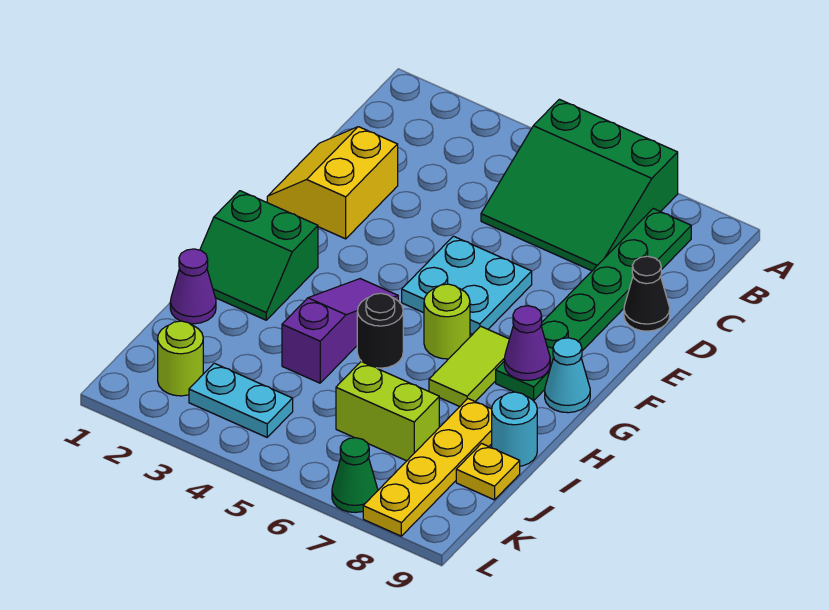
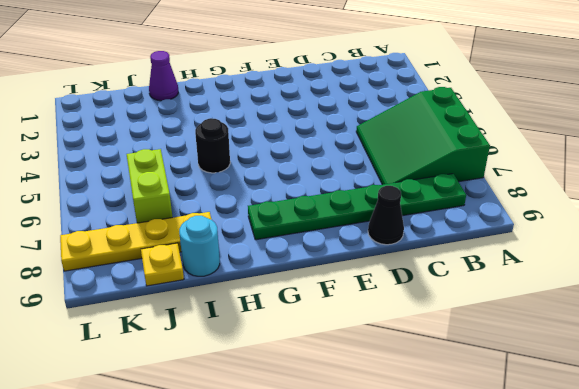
none -> yellow 2x2 slope [267,127,398,239]
none -> cyan 2x2 plate [402,236,532,334]
none -> green 2x2 slope [200,191,318,320]

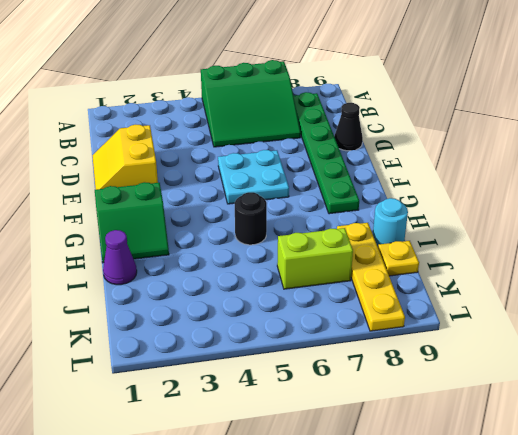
none -> purple 1x3 slope [282,279,398,383]
none -> lime 1x1 round brick [424,284,470,359]
none -> lime 1x2 tile [429,326,509,407]

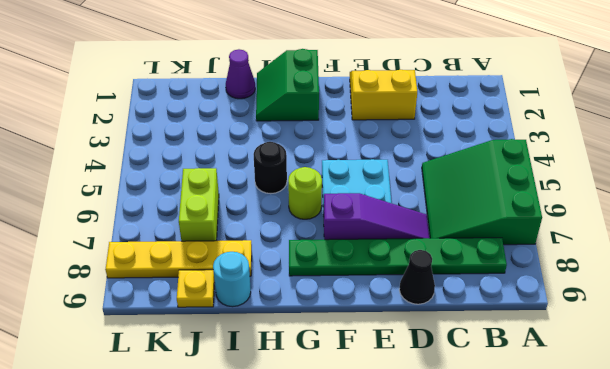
purple 1x3 slope [324,193,429,240] -> purple 1x3 slope moved to [282,279,398,383]
none -> lime 1x2 tile [429,326,509,407]
none -> cyan 1x1 cone [545,338,590,413]
none -> lime 1x1 round brick [158,321,203,396]

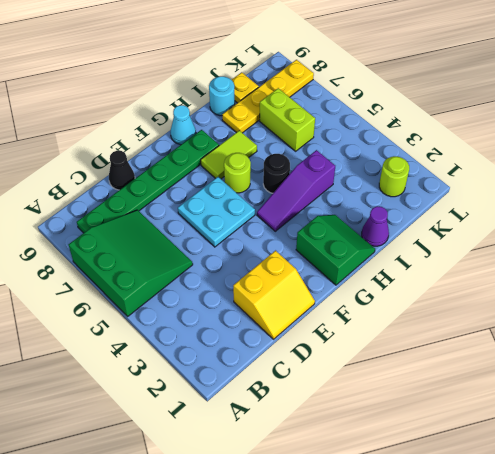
none -> cyan 1x2 plate [189,363,293,437]
none -> green 1x1 cone [332,438,378,513]
none -> purple 1x1 cone [504,306,550,381]

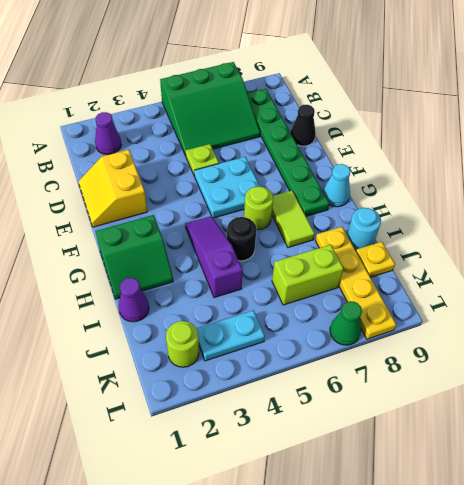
purple 1x1 cone [95,112,121,154] -> purple 1x1 cone moved to [504,306,550,381]
lime 1x1 plate [185,144,219,176] -> none

